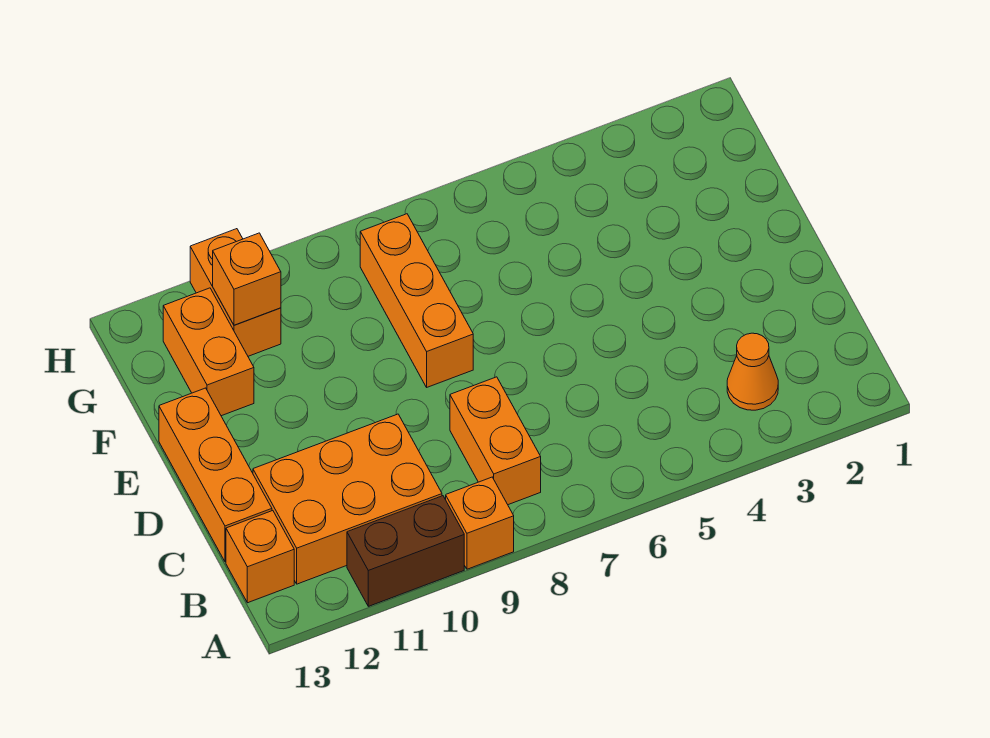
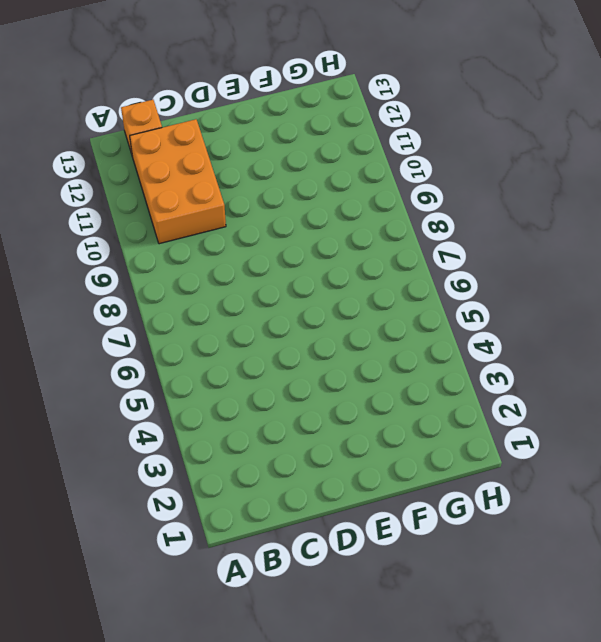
none -> orange 1x1 brick [446,477,514,569]
none -> brown 1x2 brick [347,496,464,606]

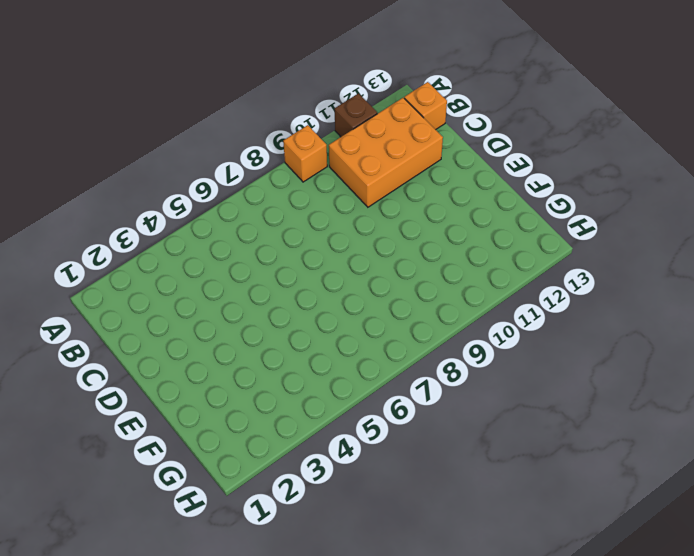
brown 1x1 brick [335,93,377,137] -> brown 1x2 brick [347,496,464,606]
none -> orange 1x1 cone [727,333,778,410]
none -> orange 1x2 brick [450,377,541,505]

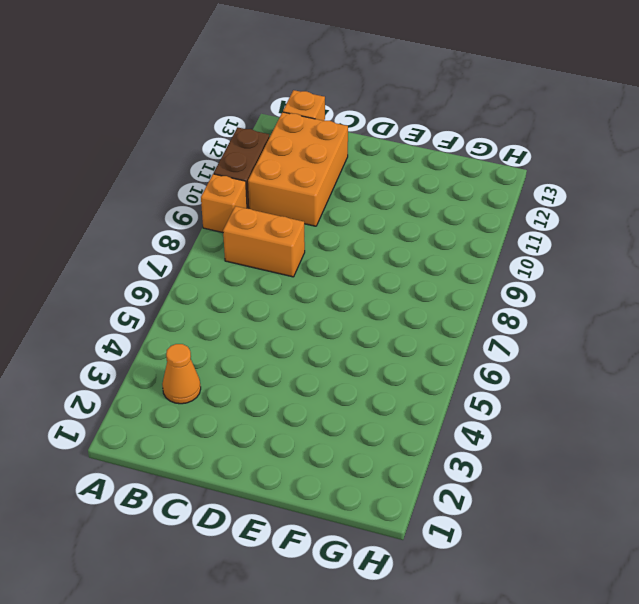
none -> orange 1x3 brick [159,388,272,562]
none -> orange 1x3 brick [360,214,473,387]

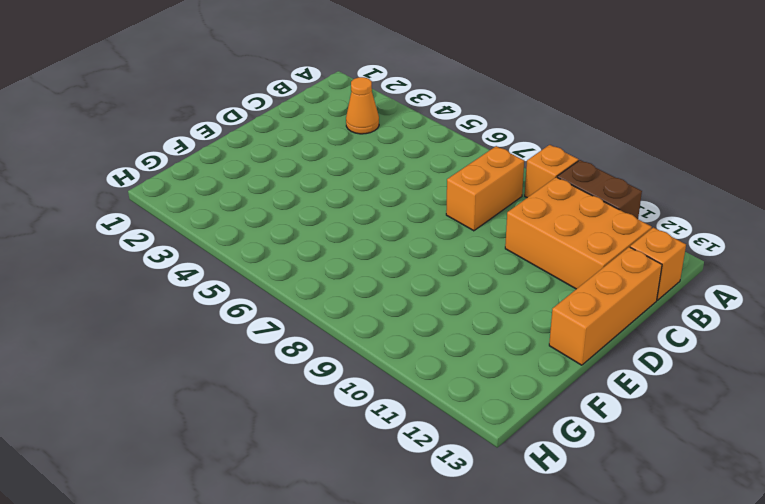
none -> orange 1x3 brick [360,214,473,387]
none -> orange 1x2 brick [163,288,254,416]

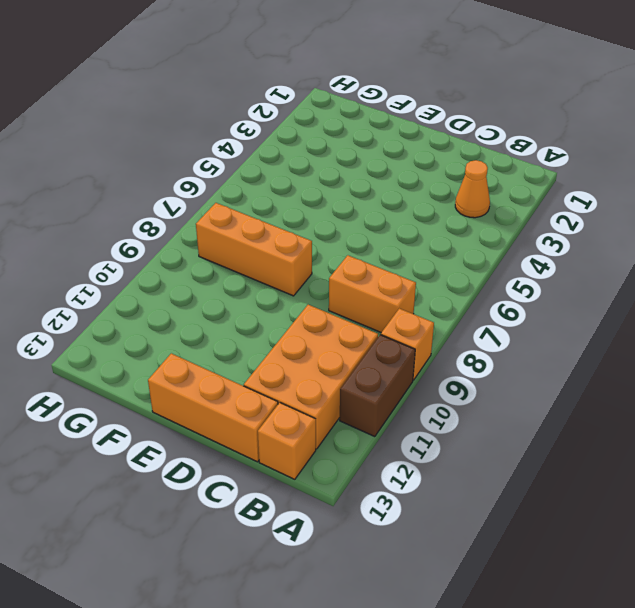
none -> orange 1x2 brick [163,288,254,416]
none -> orange 1x2 brick [190,229,281,356]

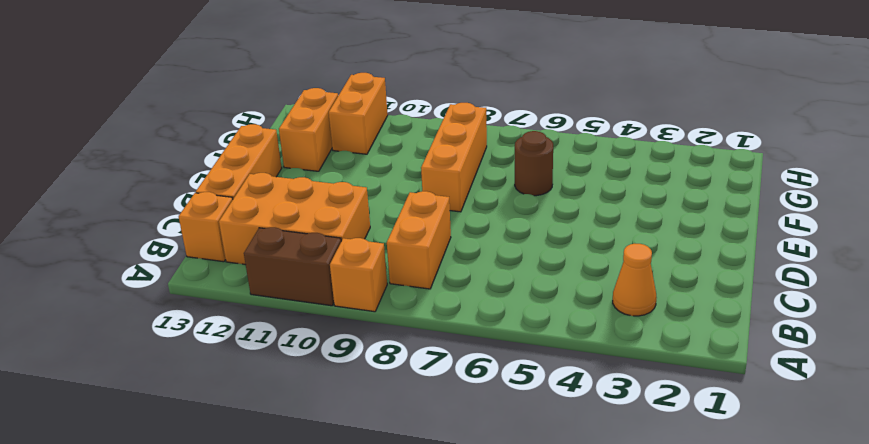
brown 1x1 round brick [515,131,553,196] -> none
none -> orange 1x1 brick [213,233,281,325]

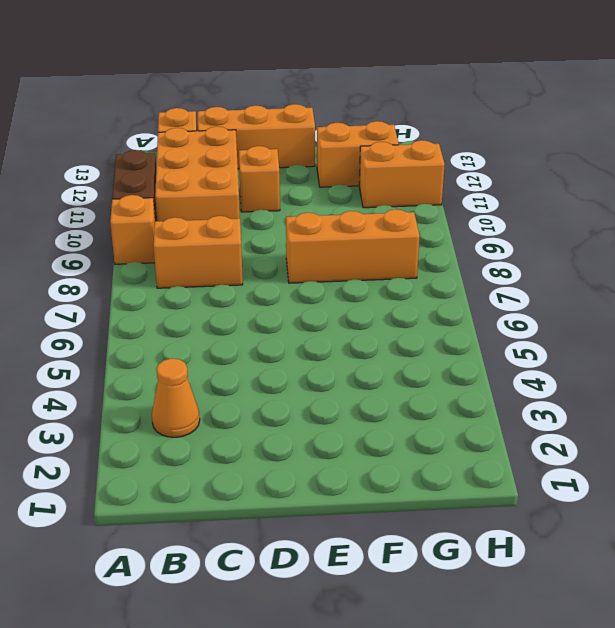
orange 1x1 brick [239,146,280,212] -> orange 1x1 brick moved to [213,233,281,325]

